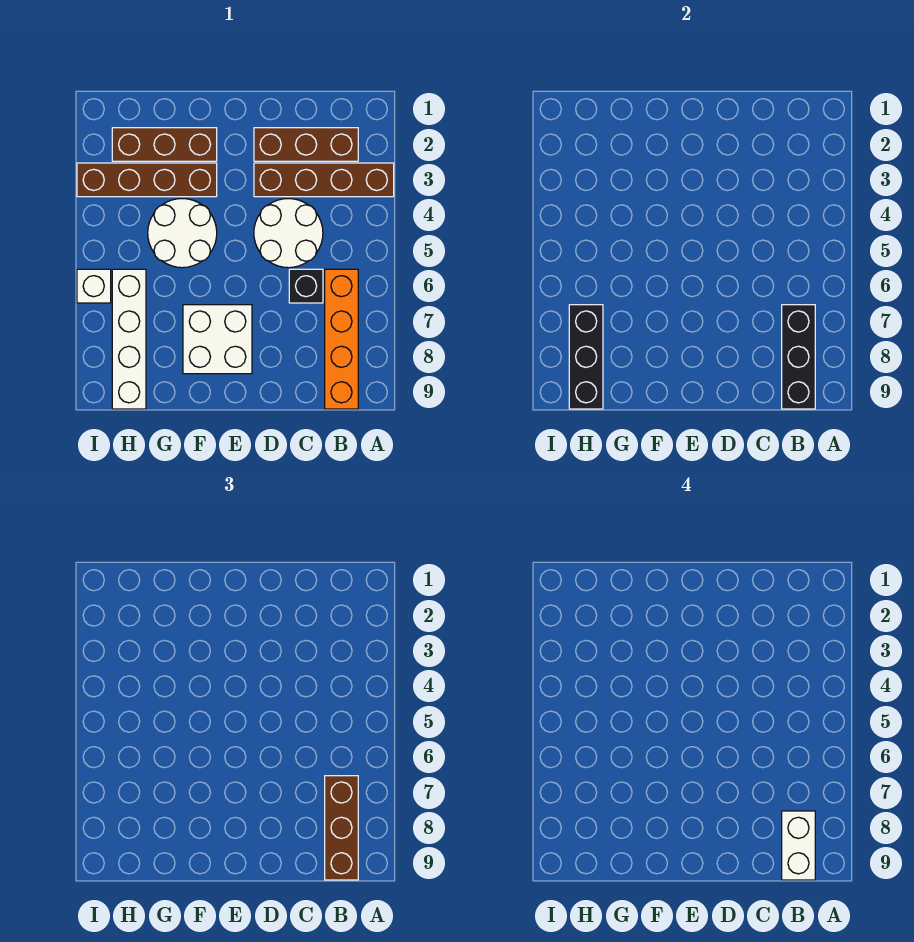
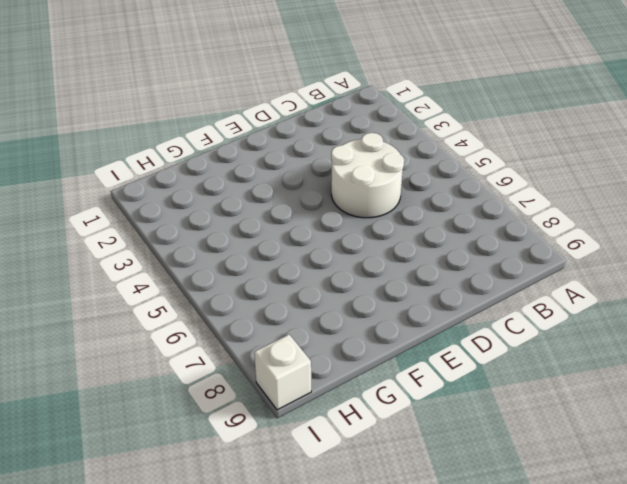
white 1x1 brick [254,335,311,410] -> white 1x1 brick moved to [77,269,111,303]
none -> brown 1x4 brick [254,163,394,197]
none -> brown 1x3 brick [254,128,358,161]
none -> orange 1x4 brick [325,269,358,409]

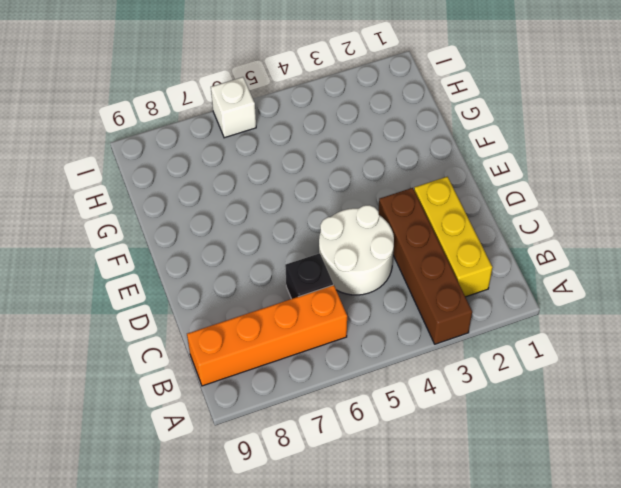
yellow 1x3 brick [414,177,493,297] -> brown 1x3 brick [254,128,358,161]
none -> white 2x2 brick [183,305,252,374]
none -> brown 1x3 brick [112,128,217,161]
none -> brown 1x4 brick [77,163,217,197]

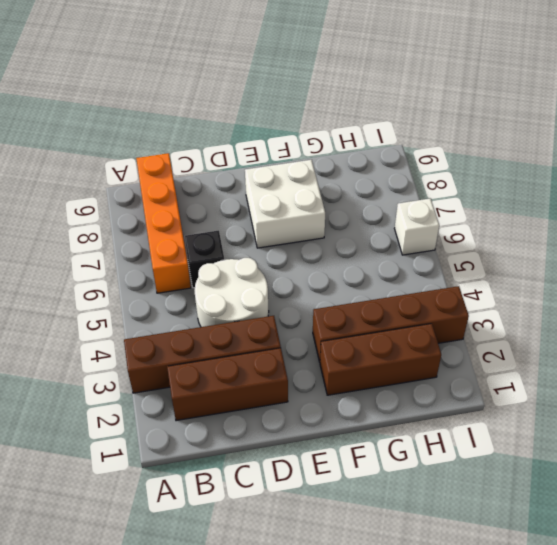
none -> white 2x2 round brick [148,199,217,268]
none -> white 1x4 brick [112,269,146,409]
none -> black 1x3 brick [782,305,815,409]

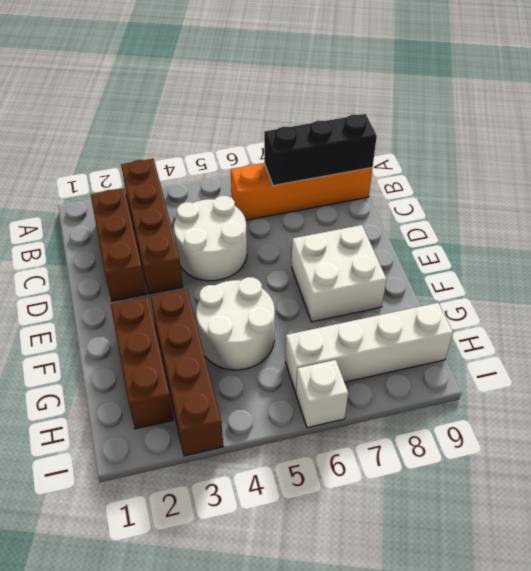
none -> black 1x1 brick [289,269,323,303]
none -> black 1x3 brick [569,305,603,409]
none -> brown 1x3 brick [325,776,358,880]

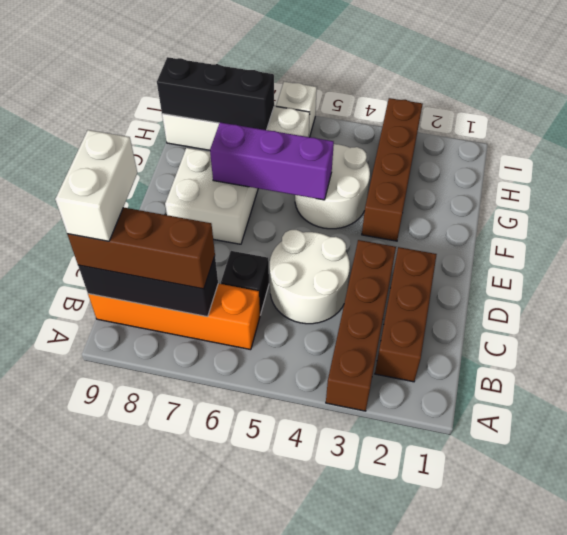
white 1x2 brick [55,130,137,241] -> white 1x2 brick turned to [782,811,815,880]
purple 1x3 brick [210,122,334,200] -> none
none -> brown 1x3 brick [112,128,217,161]

